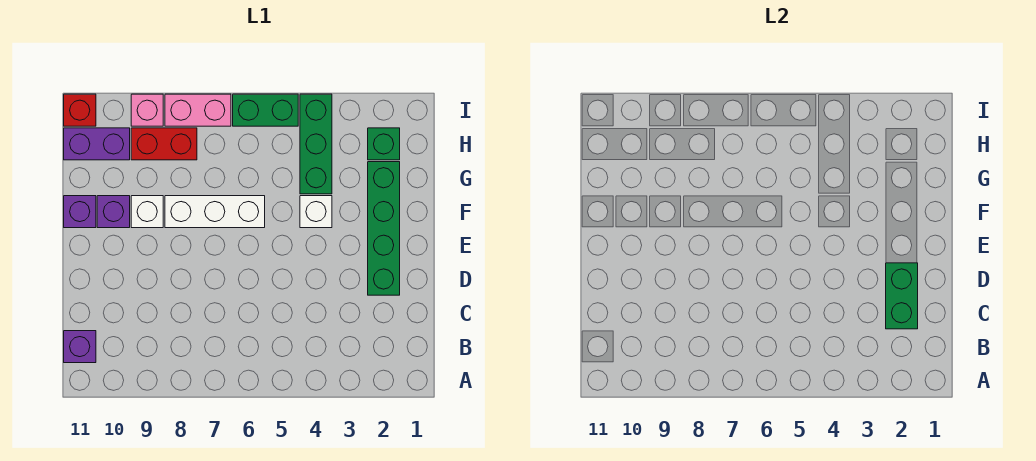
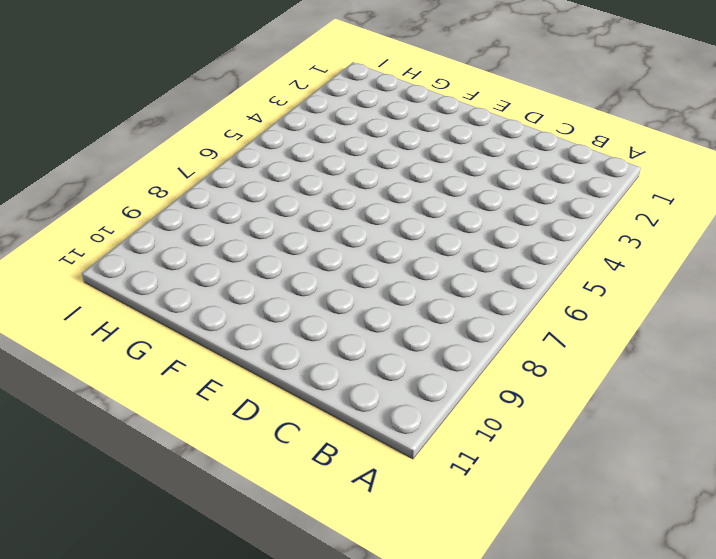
none -> purple 1x1 brick [64,331,96,363]
none -> green 1x4 brick [368,162,400,295]
none -> white 1x1 brick [300,196,332,228]

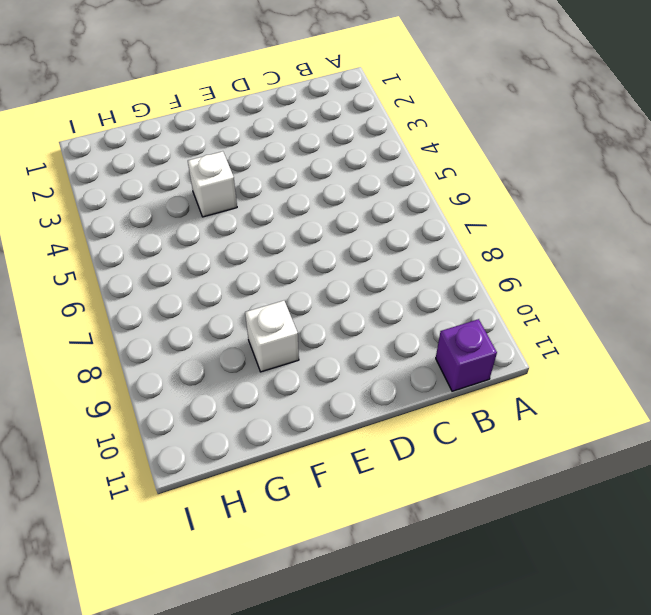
none -> green 1x4 brick [368,162,400,295]
none -> white 1x3 brick [165,196,265,228]
none -> purple 1x1 brick [97,196,130,228]

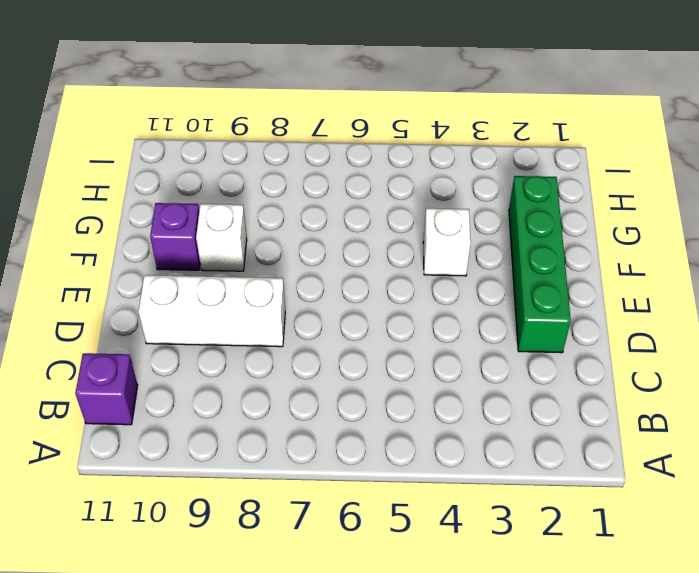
white 1x3 brick [138,275,285,347] -> white 1x3 brick moved to [165,196,265,228]
none -> purple 1x1 brick [64,196,96,228]
none -> green 1x3 brick [300,94,332,194]
none -> green 1x1 brick [368,128,400,160]

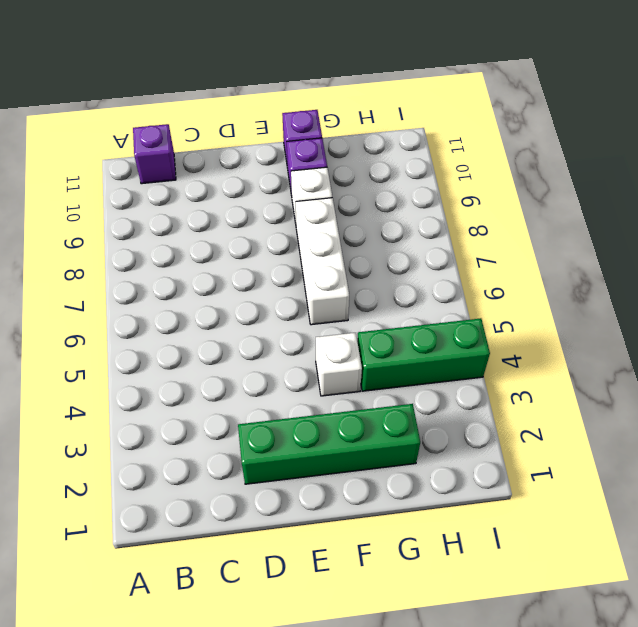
none -> green 1x1 brick [368,128,400,160]
none -> red 1x2 brick [131,128,197,160]
none -> purple 1x2 brick [64,128,130,160]

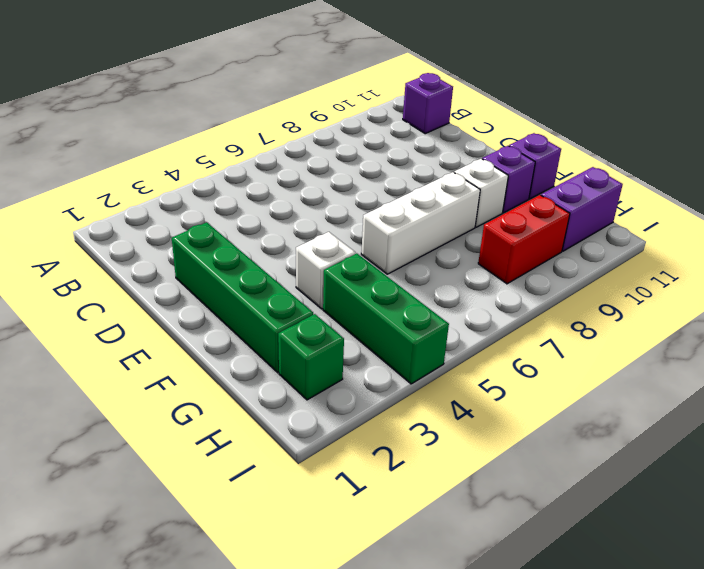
none -> green 1x2 brick [233,94,298,126]
none -> pink 1x2 brick [165,94,231,126]
none -> pink 1x1 brick [131,94,163,126]

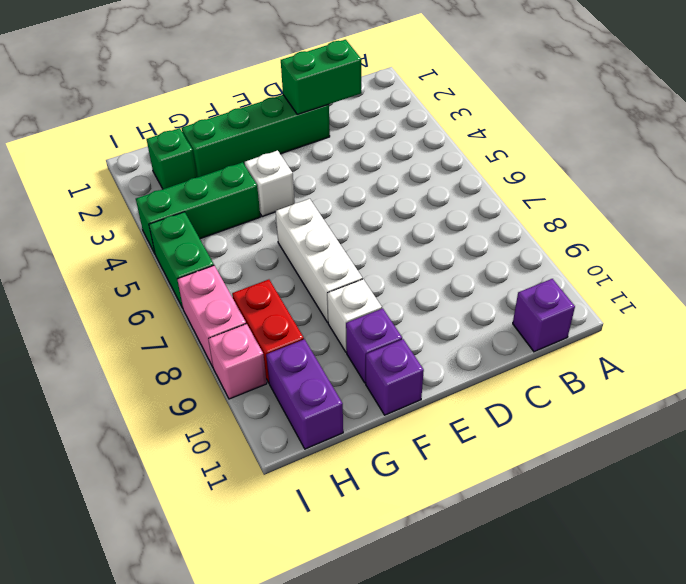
none -> red 1x1 brick [64,94,96,126]

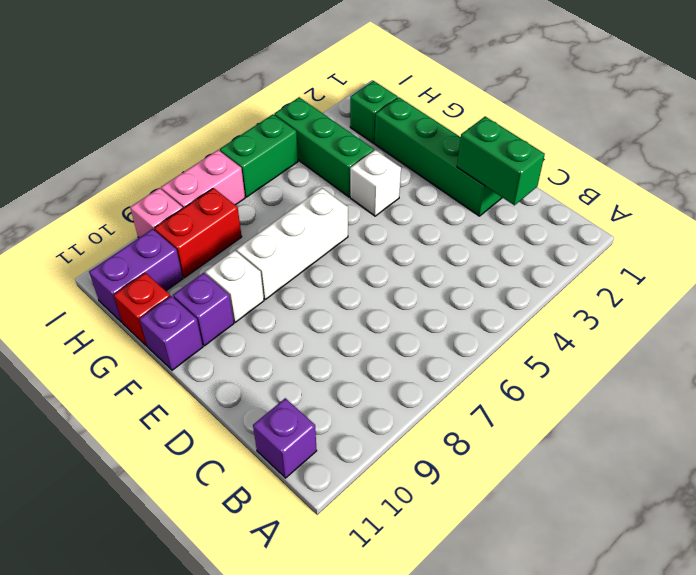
red 1x1 brick [114,273,170,346] -> red 1x1 brick moved to [64,94,96,126]

